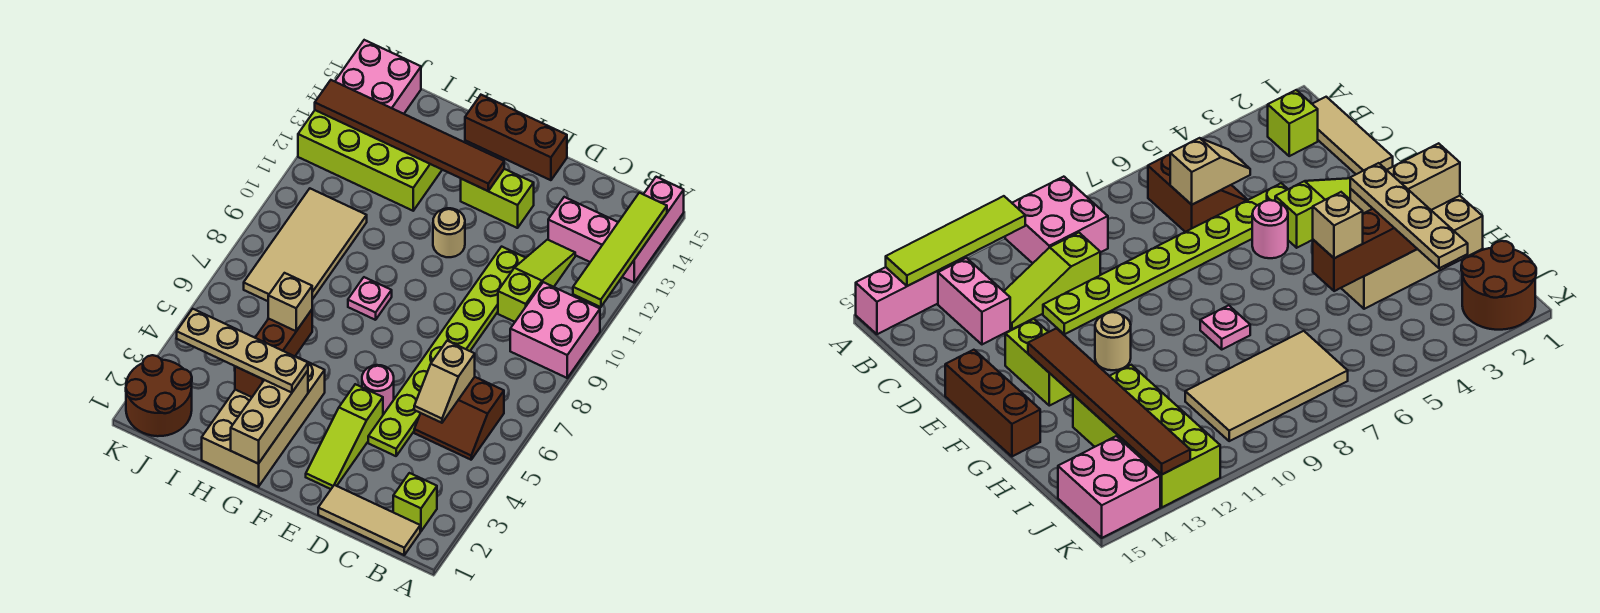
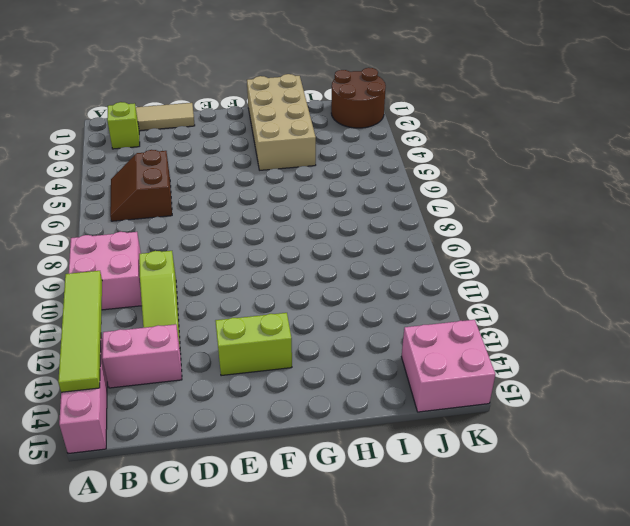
brown 2x2 slope [110,150,172,221] -> brown 2x2 slope turned to [414,377,504,460]
none -> lime 1x8 plate [368,247,525,456]
none -> lime 1x3 slope [306,384,383,489]
none -> pink 1x1 round brick [362,365,394,413]

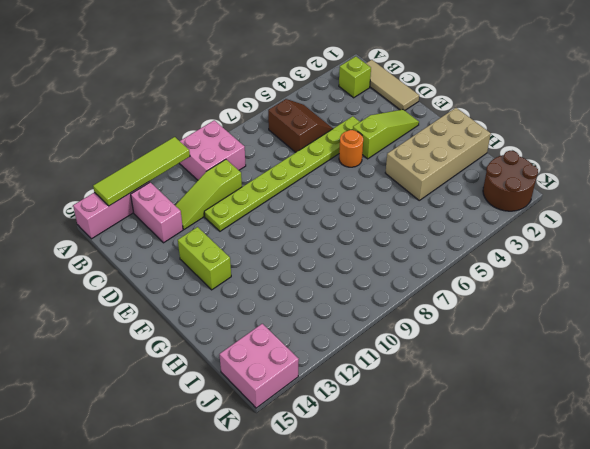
orange 1x1 round brick [339,130,363,167] -> pink 1x1 round brick [362,365,394,413]
none -> brown 1x3 brick [465,95,567,180]
none -> tan 1x1 round brick [433,208,465,257]
none -> pink 1x1 plate [348,277,392,320]

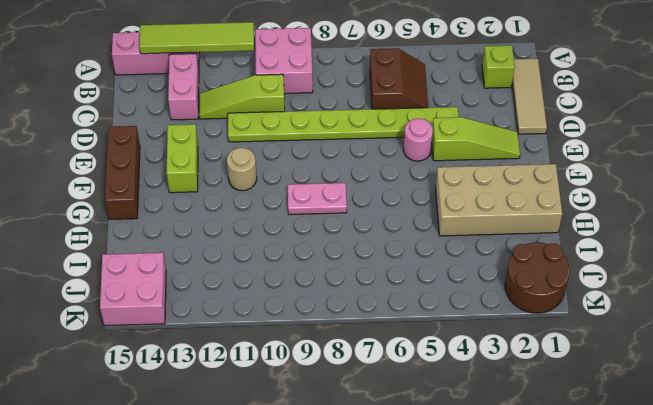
pink 1x2 plate [288,183,347,215] -> pink 1x1 plate [348,277,392,320]
none -> lime 2x4 brick [298,110,442,211]
none -> tan 2x4 tile [244,189,367,301]
none -> tan 1x2 slope [414,341,475,423]

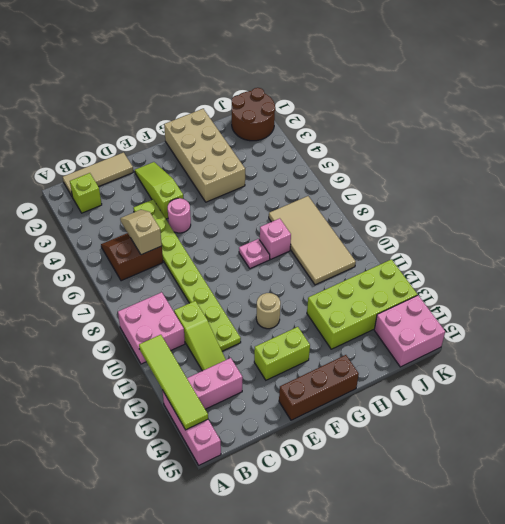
pink 1x1 brick [260,218,291,259] -> none
none -> brown 1x6 tile [315,80,504,191]
none -> tan 1x3 brick [231,371,308,464]
none -> brown 1x3 brick [235,310,312,397]

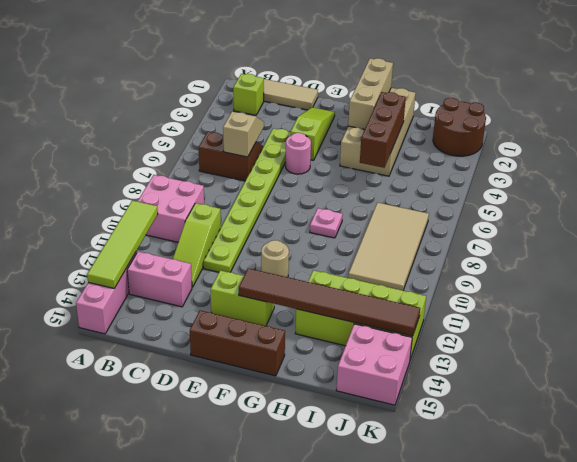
none -> tan 1x4 plate [177,309,308,393]
none -> tan 1x1 brick [268,273,312,331]

